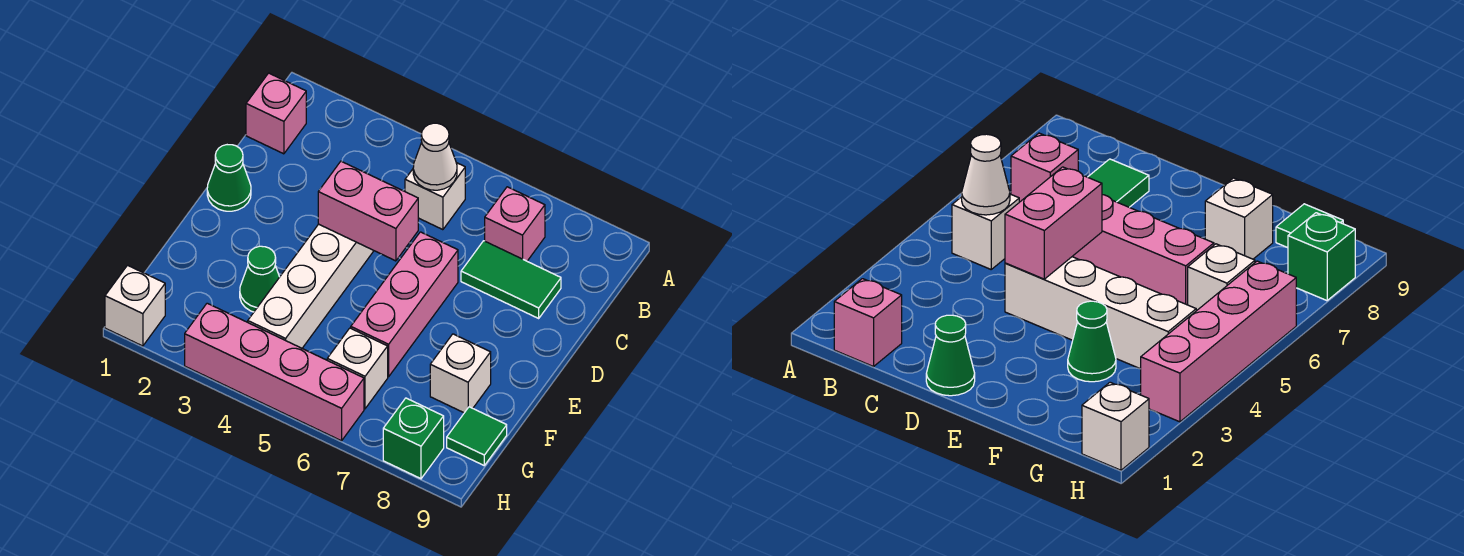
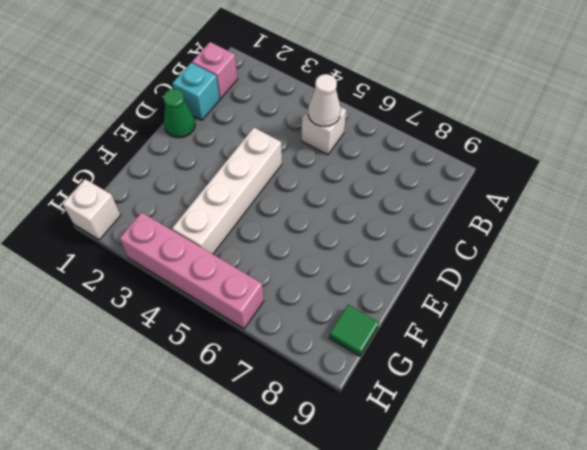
cyan 1x1 brick [172,63,220,120] -> none
none -> pink 1x1 brick [485,187,545,261]
none -> green 1x2 tile [461,241,561,318]
none -> pink 1x3 brick [351,232,458,377]

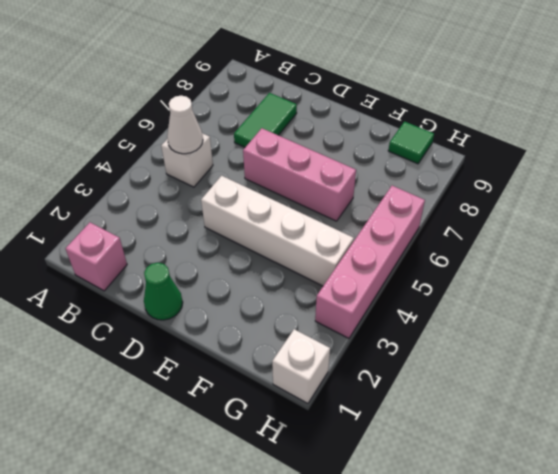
none -> pink 1x1 brick [485,187,545,261]
none -> green 1x1 cone [240,246,279,312]
none -> white 1x1 brick [430,334,491,413]

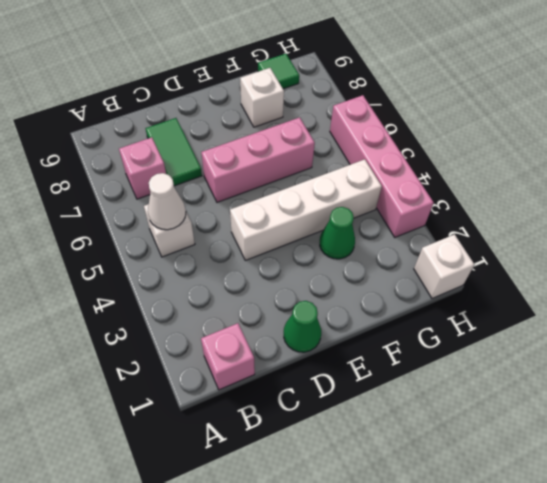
none -> white 1x1 brick [327,328,388,409]
none -> green 1x1 brick [383,398,444,479]
none -> pink 1x2 brick [318,161,418,261]

